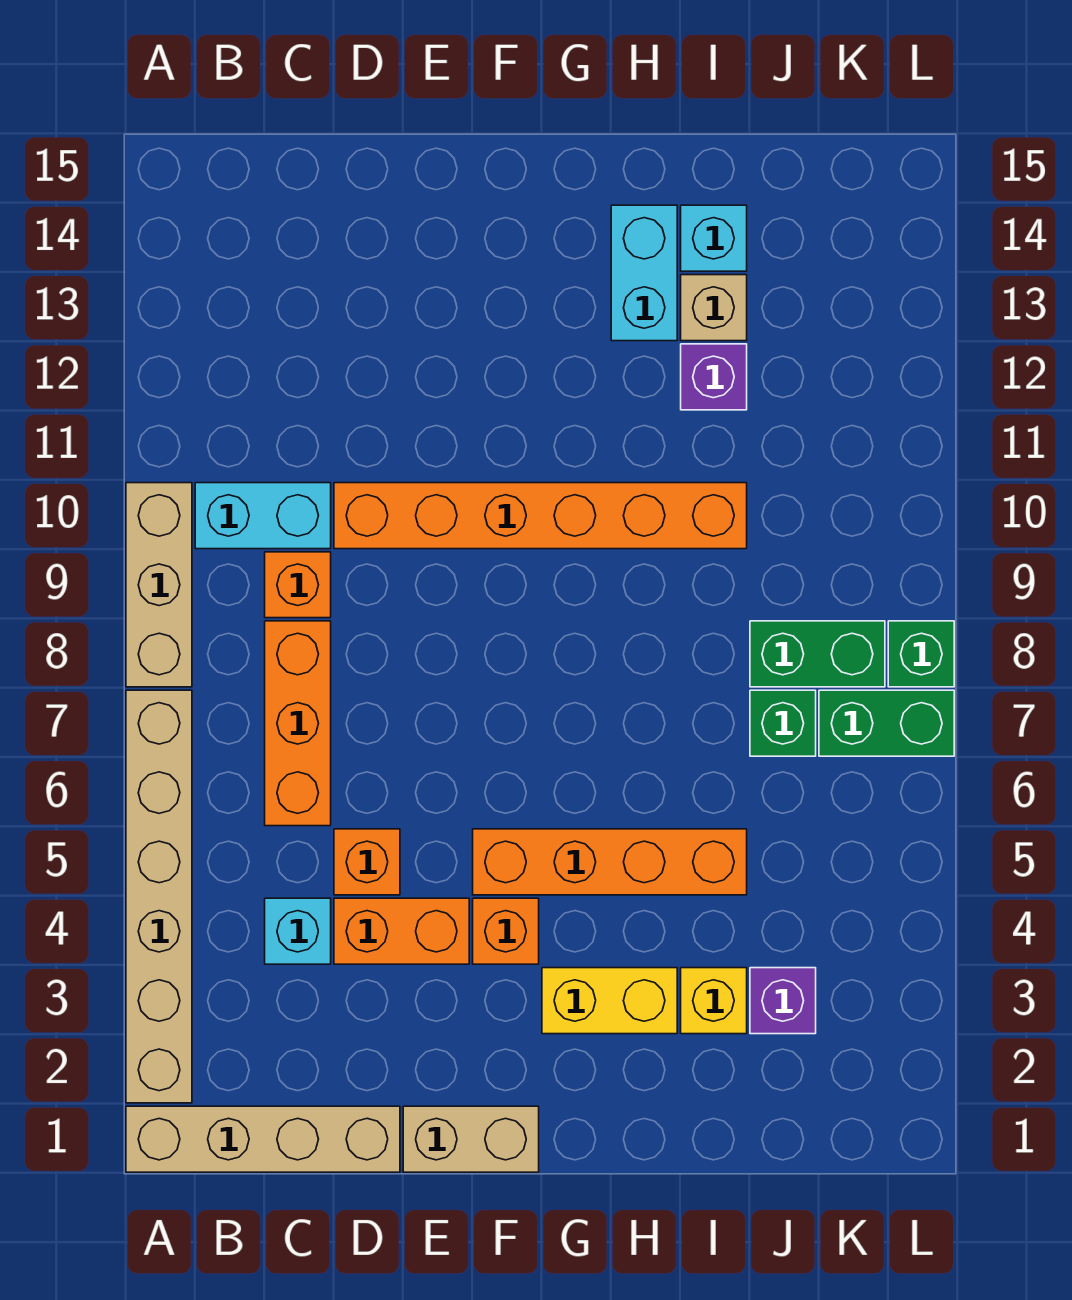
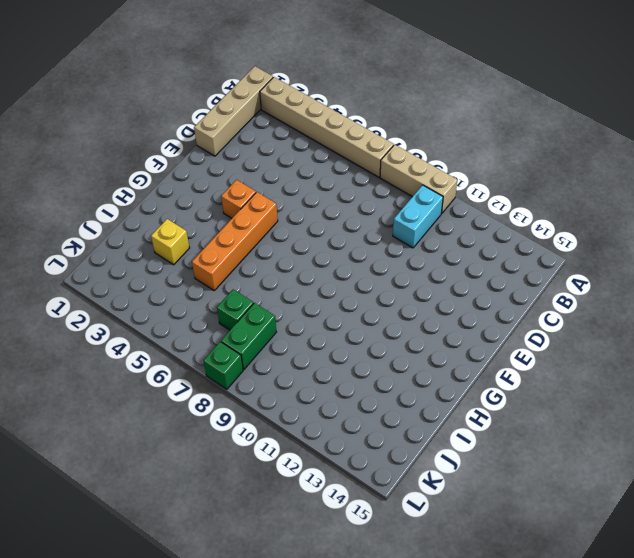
none -> cyan 1x1 brick [265,898,331,964]
none -> orange 1x3 brick [265,621,331,826]
none -> orange 1x1 brick [265,552,331,618]

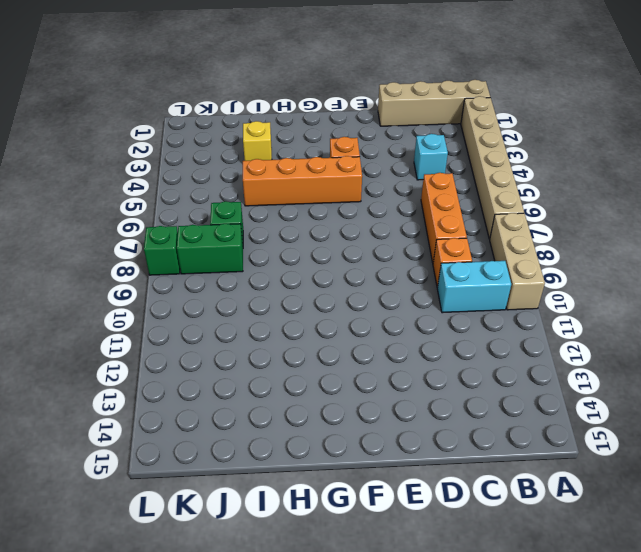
none -> orange 1x2 brick [334,898,469,964]
none -> orange 1x1 brick [334,829,400,895]
none -> orange 1x6 brick [334,483,747,549]

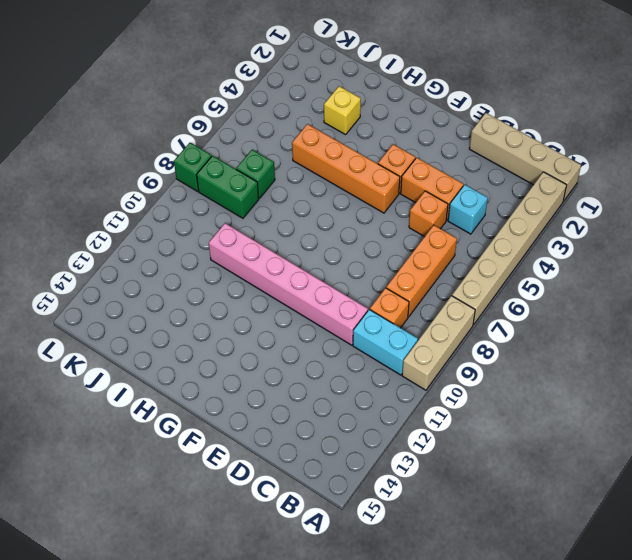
pink 1x6 brick [209,223,368,345] -> orange 1x6 brick [334,483,747,549]
none -> tan 1x2 brick [403,1106,539,1172]
none -> yellow 1x2 brick [542,968,677,1034]
none -> cyan 1x2 brick [611,205,677,341]

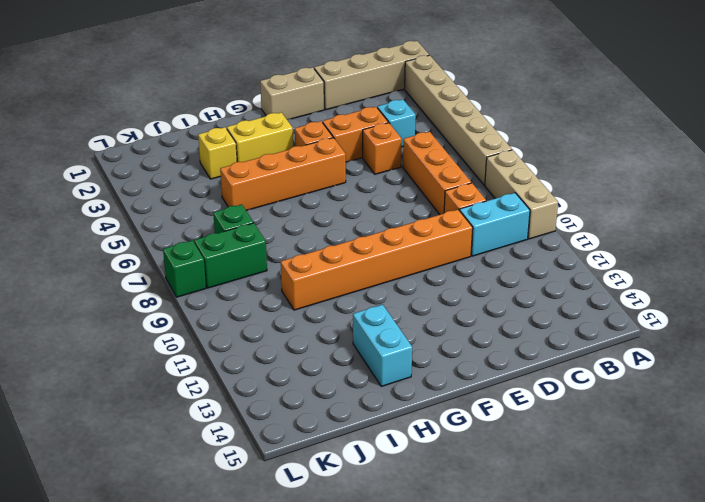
none -> purple 1x1 brick [681,344,747,410]
none -> tan 1x1 brick [681,275,747,341]
none -> cyan 1x1 brick [681,205,747,271]

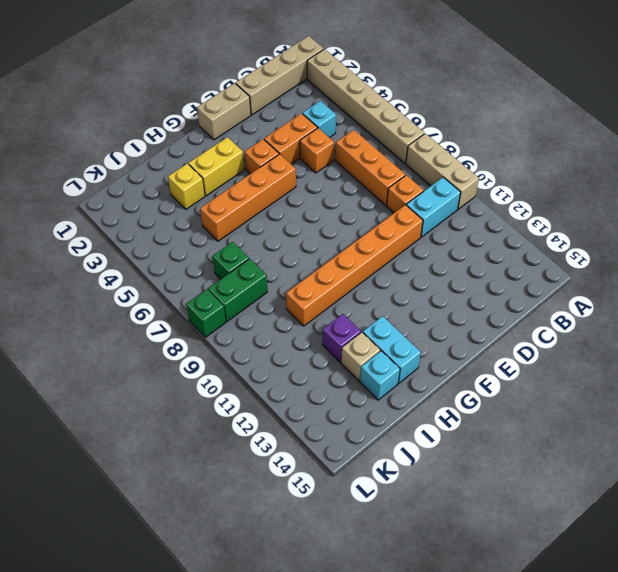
none -> purple 1x1 brick [750,968,816,1034]
none -> green 1x2 brick [819,690,954,756]

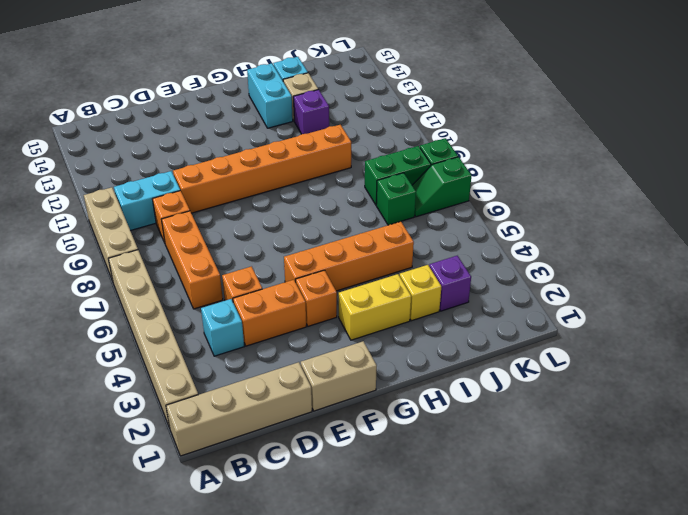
green 1x2 slope [412,157,472,217] -> green 1x2 brick [819,690,954,756]

